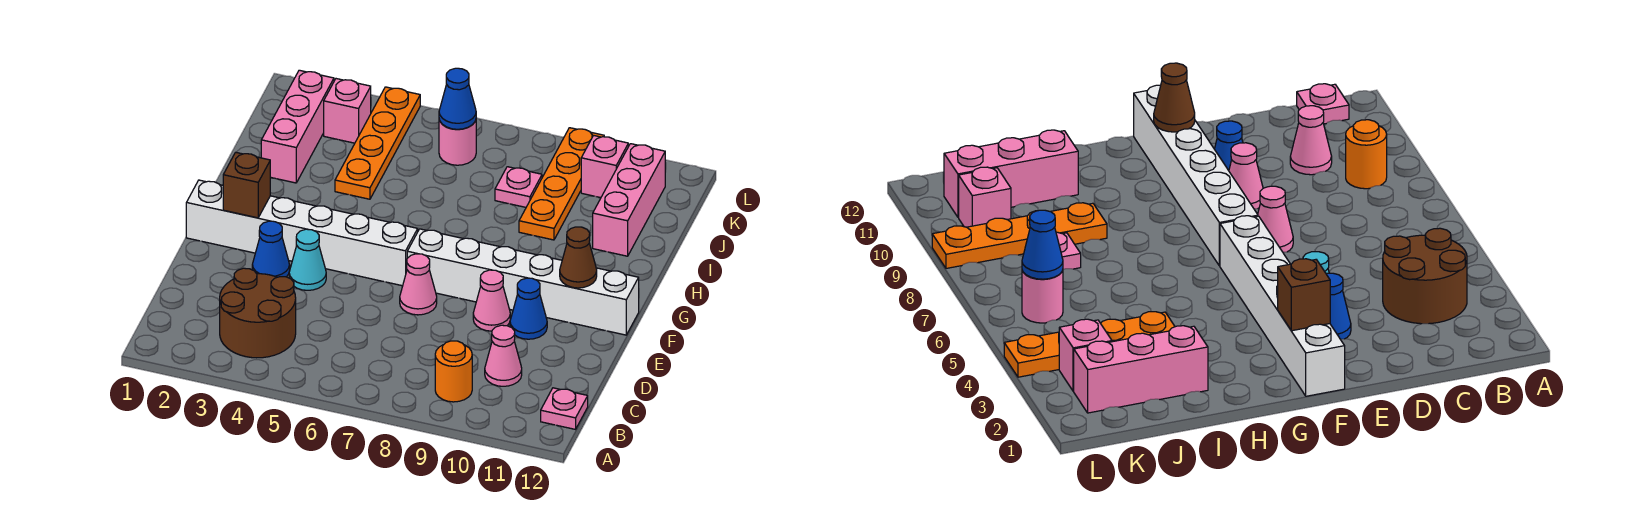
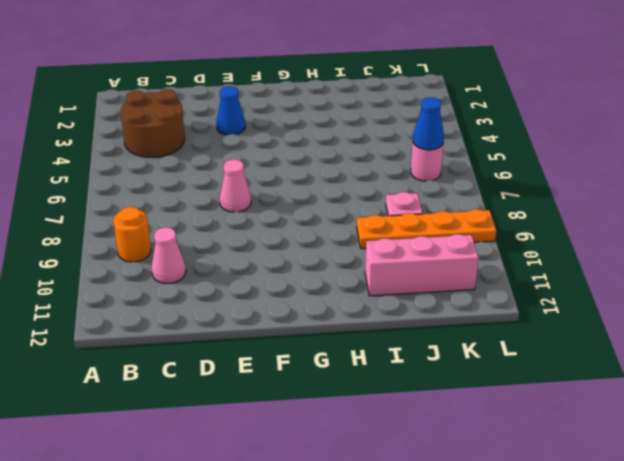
none -> pink 1x1 plate [541,388,588,429]
none -> cyan 1x1 cone [289,229,326,290]
none -> pink 1x1 cone [473,270,510,331]

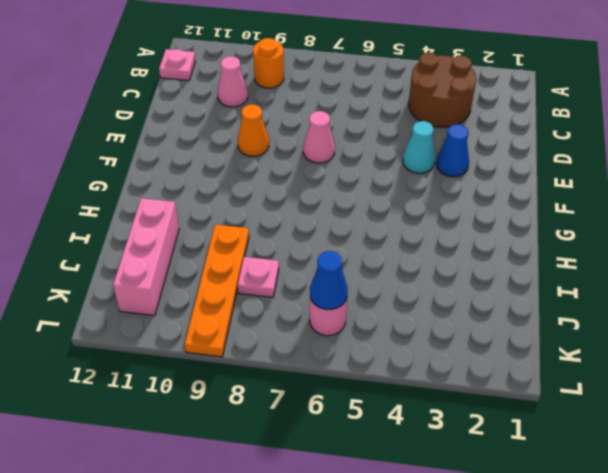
orange 1x1 cone [238,104,269,156] -> pink 1x1 cone [473,270,510,331]
none -> blue 1x1 cone [510,278,547,339]
none -> white 1x6 brick [186,180,418,286]
none -> white 1x6 brick [407,229,639,335]

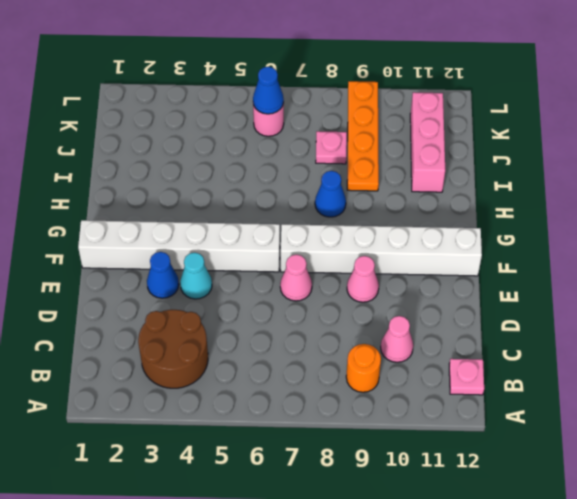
blue 1x1 cone [315,171,346,217] -> blue 1x1 cone moved to [510,278,547,339]
none -> pink 1x3 brick [261,70,334,183]
none -> orange 1x4 plate [335,87,420,199]
none -> pink 1x1 brick [324,79,371,143]

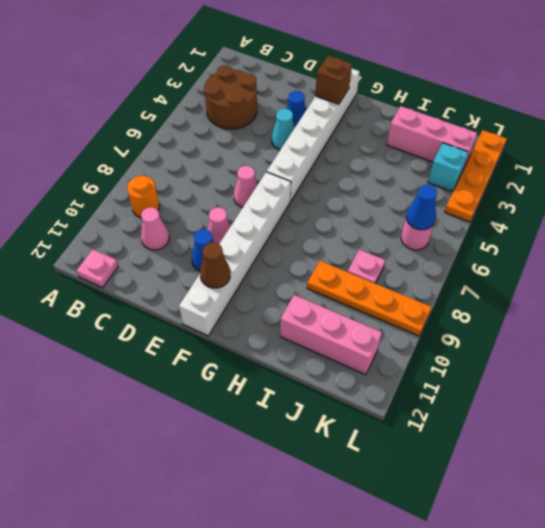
cyan 1x1 brick [428,143,468,192] -> pink 1x1 brick [324,79,371,143]
orange 1x4 plate [445,130,507,222] -> orange 1x4 plate turned to [335,87,420,199]
none -> pink 1x1 brick [581,135,628,198]

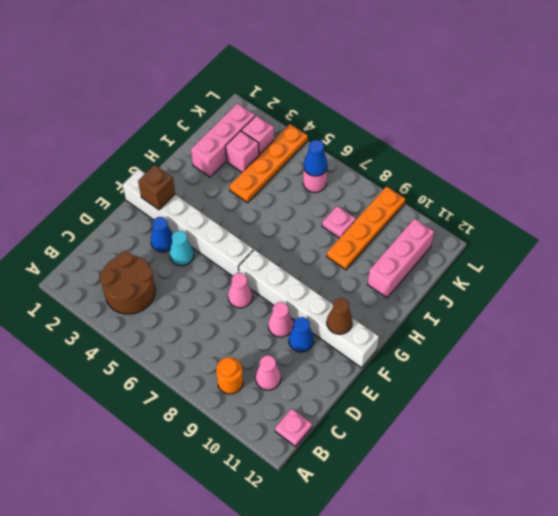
pink 1x1 brick [226,131,259,172] -> pink 1x1 brick moved to [581,135,628,198]

